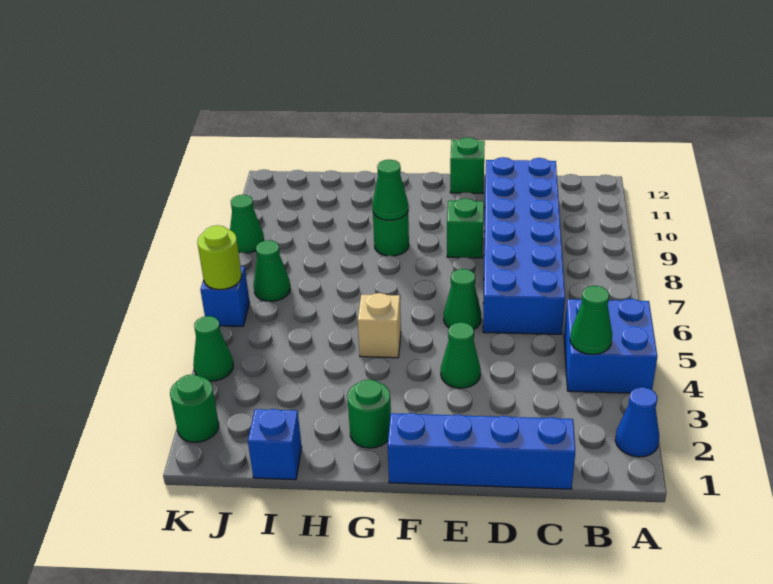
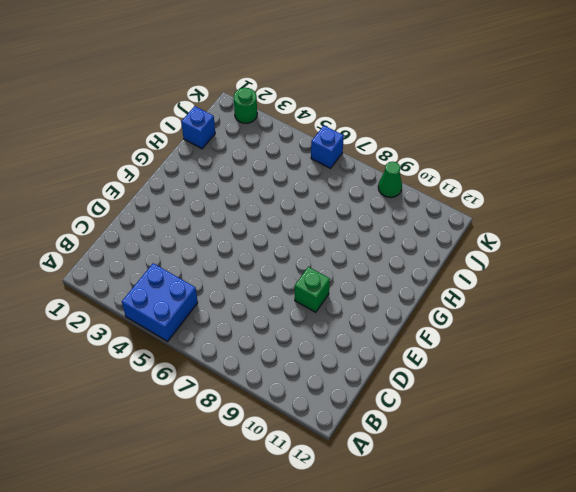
none -> blue 1x1 cone [615,387,659,457]
none -> blue 1x4 brick [388,413,575,489]
none -> blue 2x6 brick [483,157,565,334]

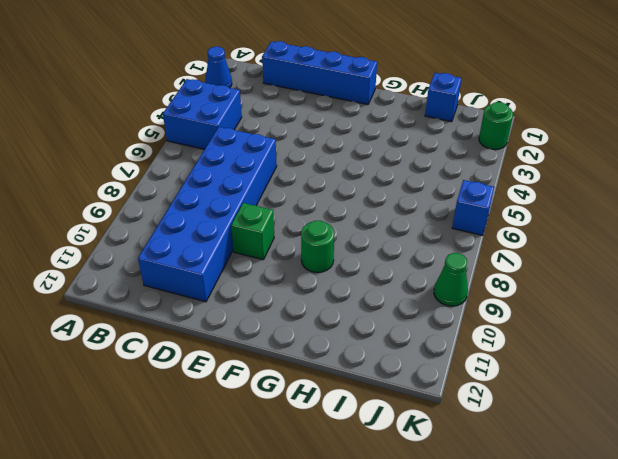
none -> green 1x1 cone [441,322,481,388]
none -> green 1x1 cone [444,269,481,329]
none -> green 1x1 brick [450,137,485,194]

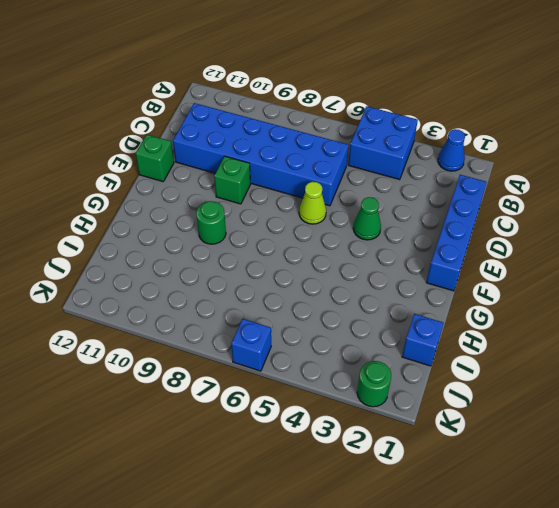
lime 1x1 cone [299,182,326,224] -> green 1x1 cone [444,269,481,329]
none -> green 1x1 round brick [347,379,391,448]
none -> tan 1x1 brick [358,293,401,358]
none -> green 1x1 cone [254,240,290,301]

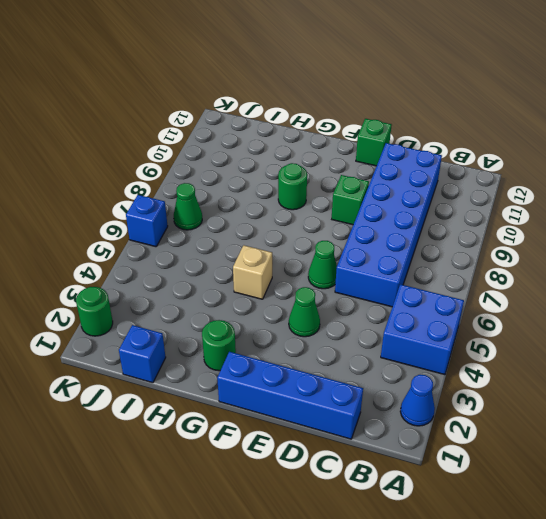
none -> green 1x1 cone [193,316,233,381]
none -> green 1x1 cone [230,195,264,253]
none -> green 1x1 cone [570,286,612,354]

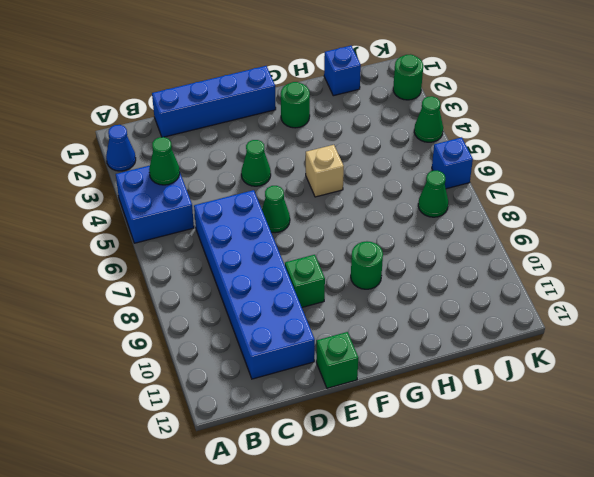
none -> green 1x1 cone [230,195,264,253]
none -> green 1x1 cone [372,160,408,220]
none -> lime 1x1 round brick [197,225,242,290]

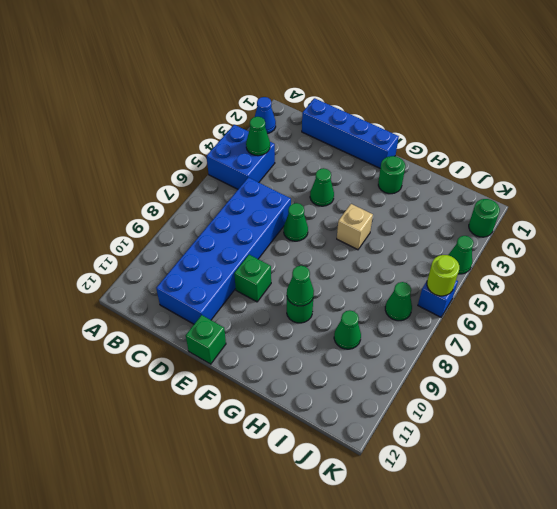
green 1x1 cone [334,310,361,349] -> green 1x1 cone moved to [230,195,264,253]
none -> blue 1x1 brick [248,409,302,480]

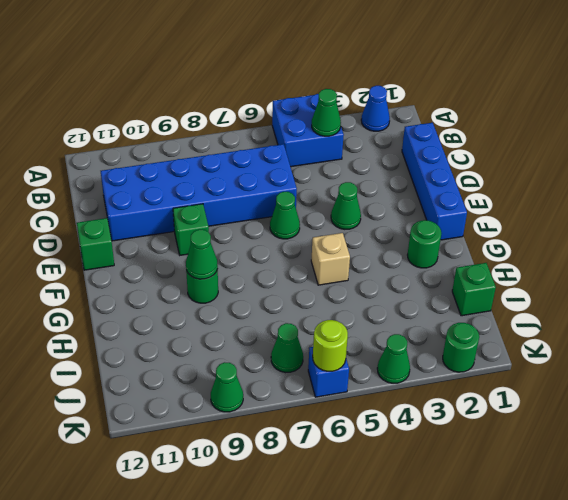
green 1x1 brick [452,263,496,316] -> blue 1x1 brick [248,409,302,480]

